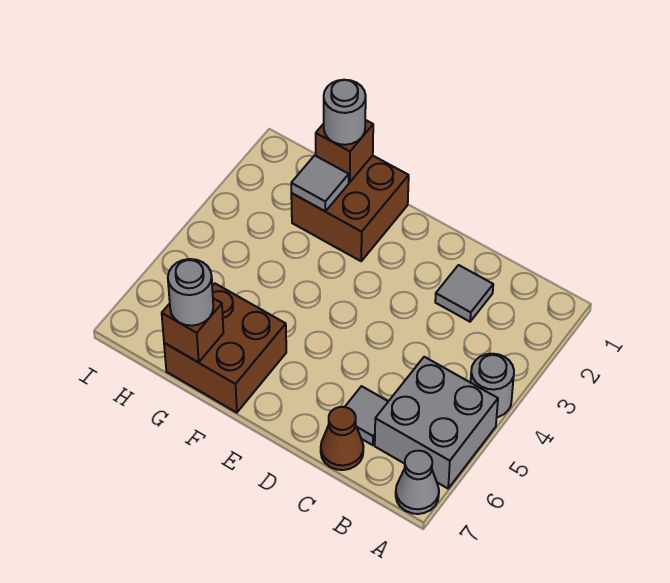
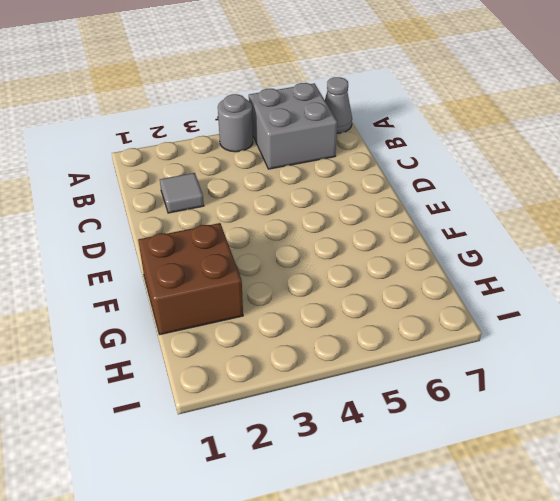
none -> grey 1x1 tile [345,386,388,445]
none -> brown 1x1 cone [321,407,364,470]
none -> brown 2x2 brick [164,284,286,413]

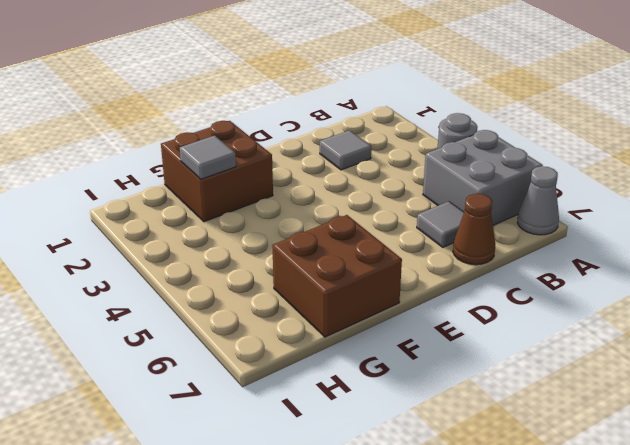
none -> brown 1x1 brick [316,120,373,182]
none -> brown 1x1 brick [162,298,224,362]
none -> grey 1x1 round brick [324,80,366,145]

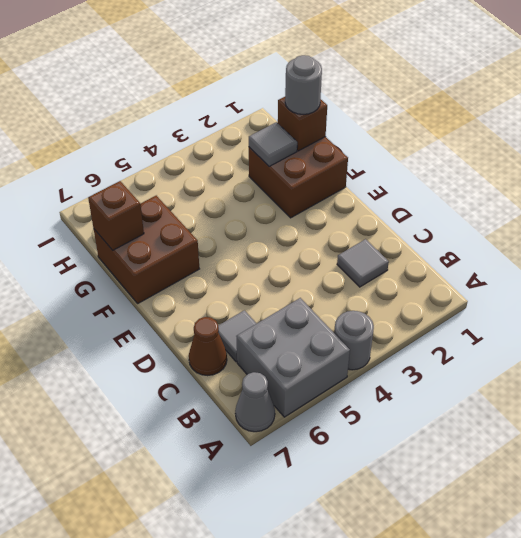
none -> grey 1x1 round brick [168,259,213,326]

